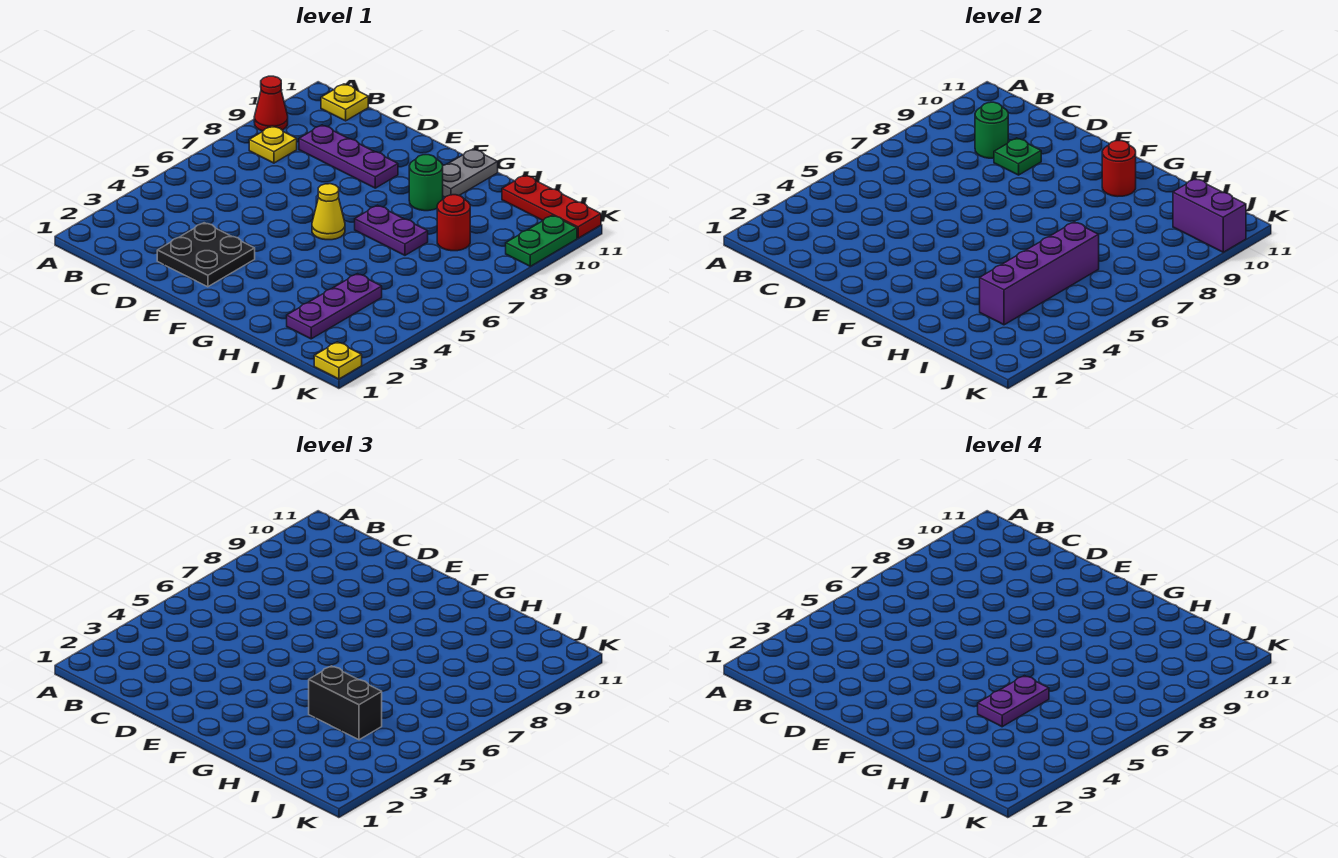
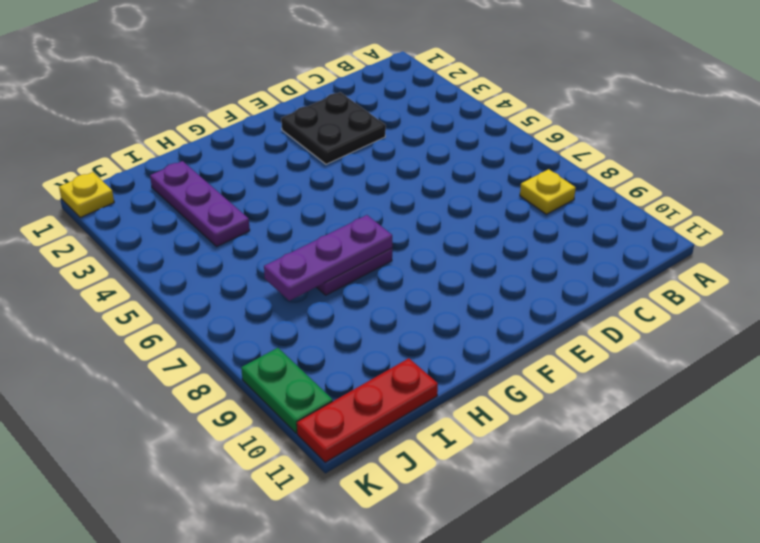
purple 1x3 plate [264,215,392,301] -> purple 1x3 plate moved to [299,125,398,188]
none -> red 1x1 cone [254,76,288,131]
none -> yellow 1x1 plate [321,84,368,121]
none -> yellow 1x1 cone [312,184,345,240]

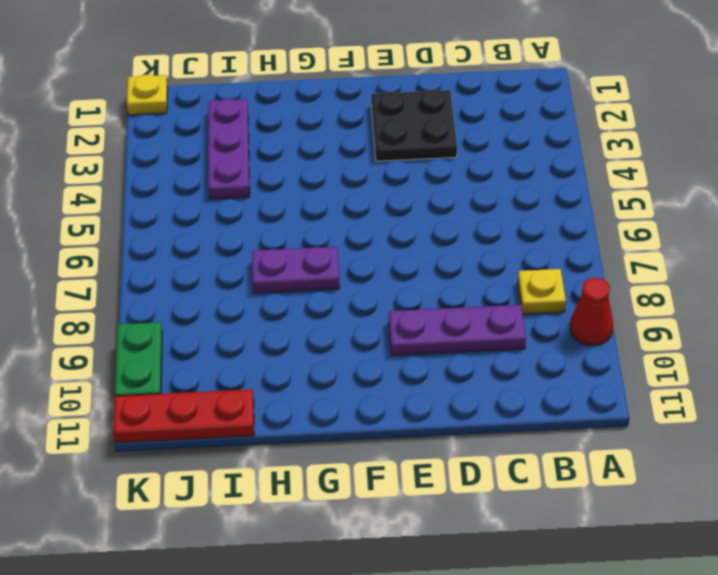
none -> yellow 1x1 plate [321,84,368,121]
none -> yellow 1x1 cone [312,184,345,240]
none -> green 1x1 round brick [409,155,443,211]

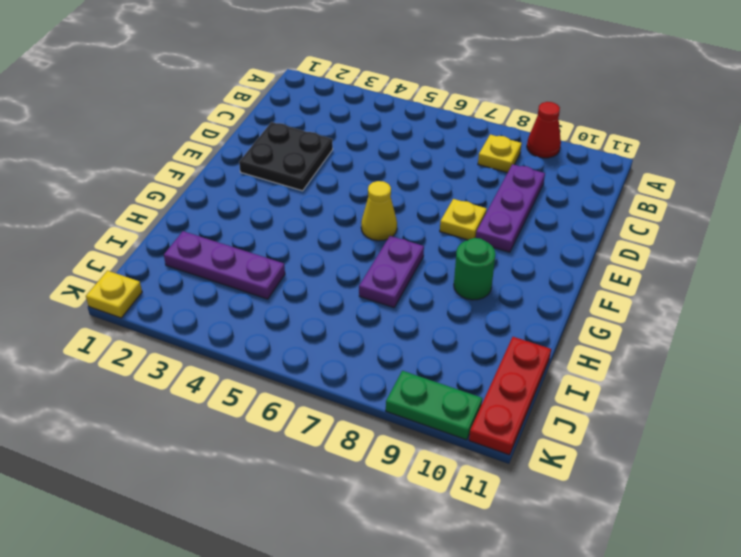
yellow 1x1 plate [440,199,487,240] -> yellow 1x1 plate moved to [321,84,368,121]
none -> grey 1x2 plate [443,149,498,197]
none -> red 1x1 round brick [437,195,470,251]
none -> green 1x1 round brick [975,102,1008,158]

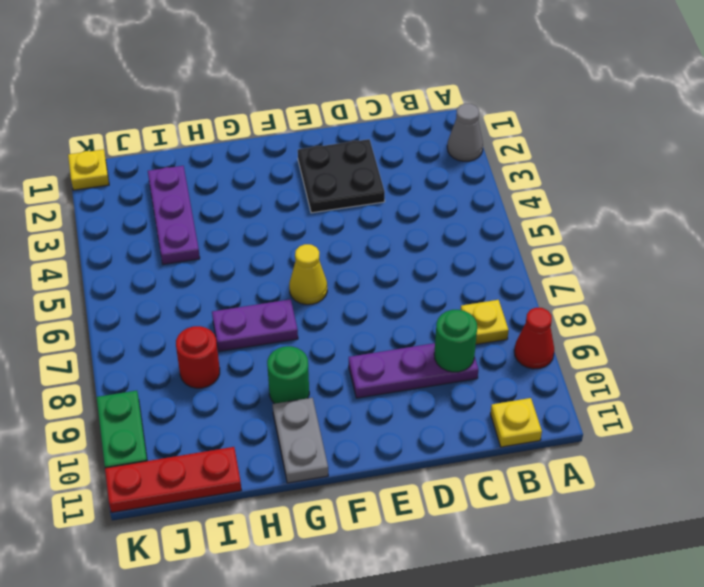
grey 1x1 cone [447,103,483,161] -> none
none -> green 1x1 plate [994,138,1041,175]
none -> red 1x1 round brick [1102,141,1136,197]
none -> purple 1x4 brick [980,222,1099,325]

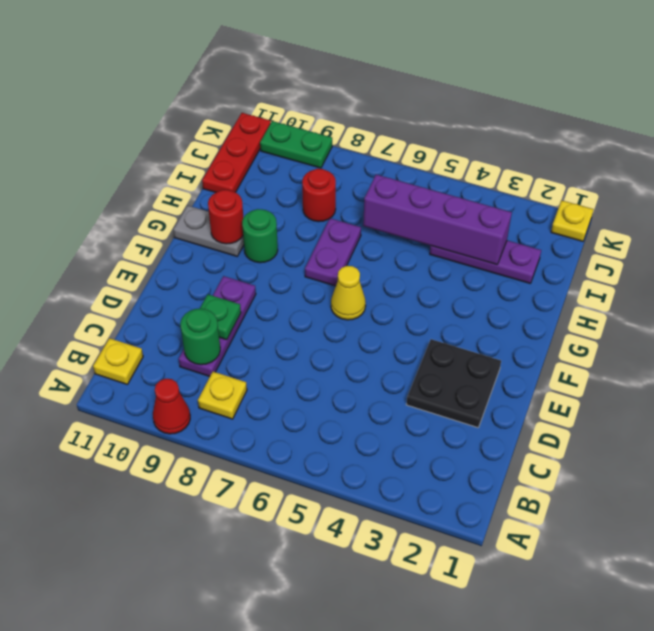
none -> purple 1x2 brick [1173,179,1246,252]
none -> black 1x2 brick [309,666,382,740]
none -> purple 1x2 plate [978,676,1049,727]

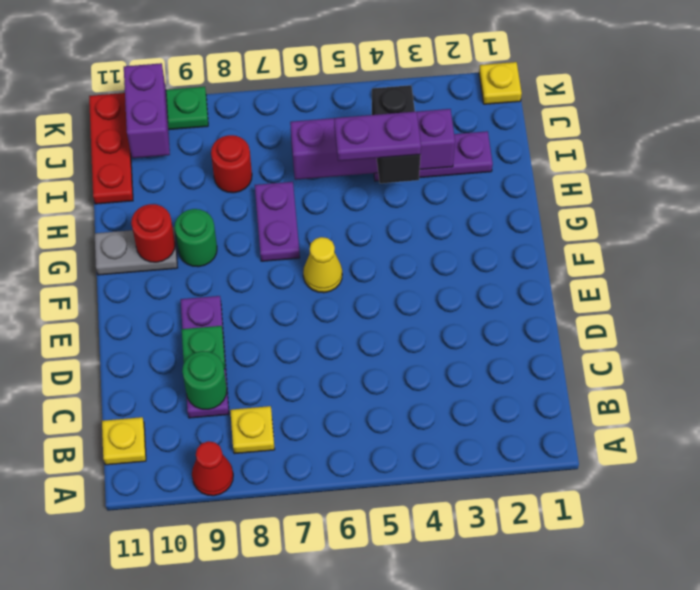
none -> black 2x2 plate [157,223,255,287]

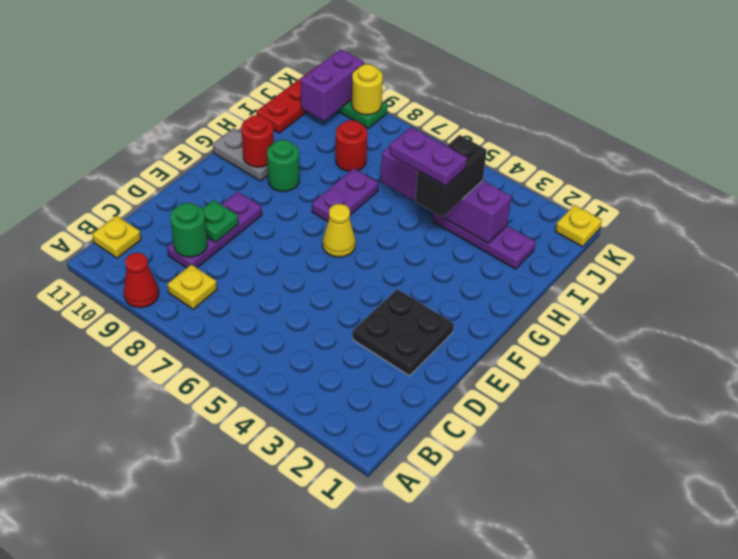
yellow 1x1 round brick [352,64,383,115] -> none

